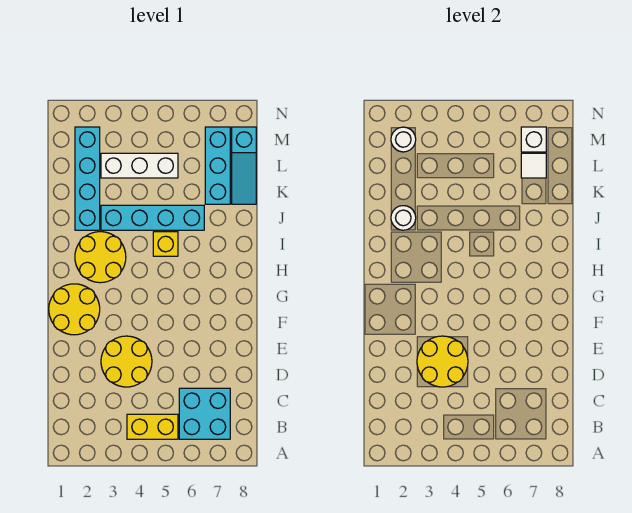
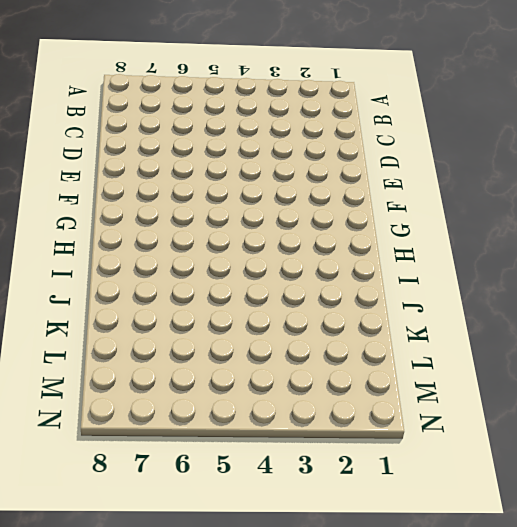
none -> yellow 1x2 brick [127,414,178,439]
none -> cyan 2x2 brick [179,388,230,439]
none -> yellow 2x2 round brick [101,336,152,387]

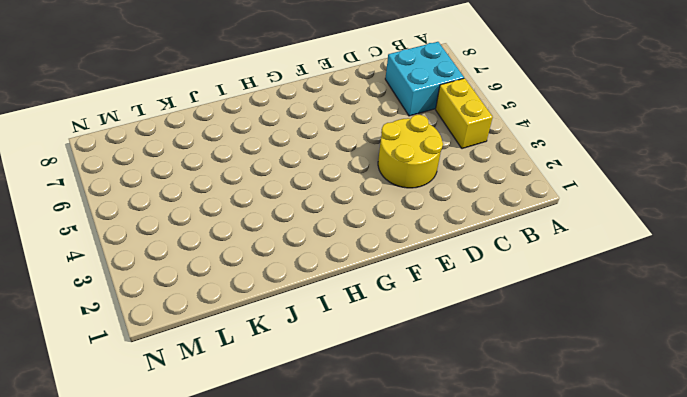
none -> yellow 2x2 round brick [49,284,100,335]
none -> yellow 2x2 round brick [75,232,126,283]
none -> yellow 1x1 brick [153,232,178,256]

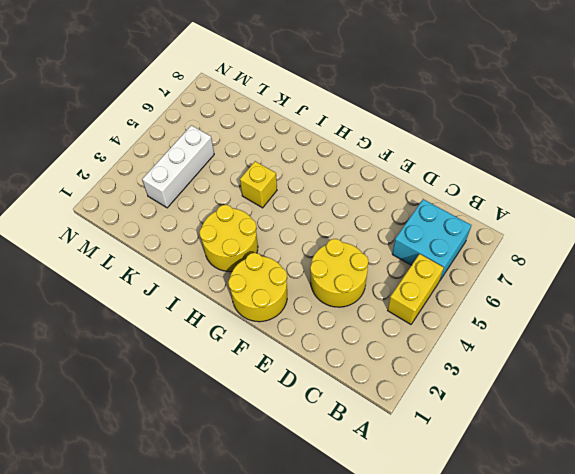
none -> cyan 1x4 brick [75,127,100,230]
none -> cyan 1x4 brick [101,205,204,230]
none -> cyan 1x3 brick [205,127,230,204]

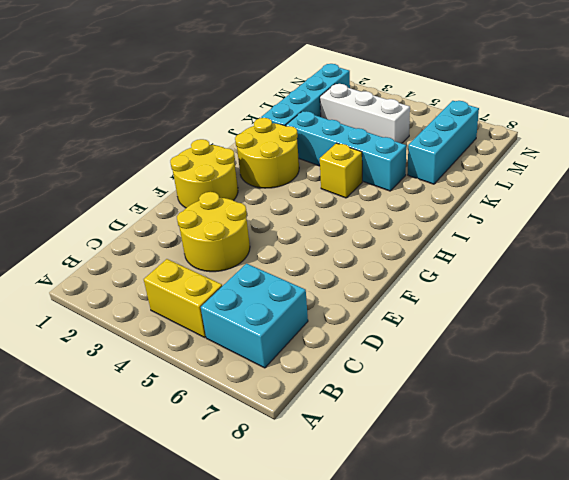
none -> cyan 1x3 slope [232,127,256,204]
none -> yellow 2x2 round brick [417,336,468,387]
none -> white 1x1 round brick [391,206,416,230]

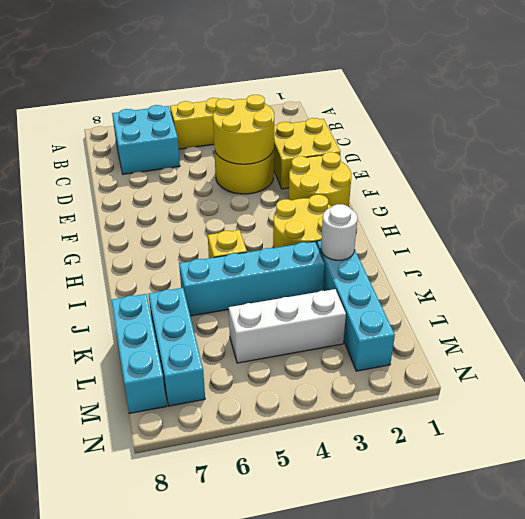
yellow 2x2 brick [274,118,340,189] -> none
cyan 1x3 brick [111,294,166,413] -> cyan 1x3 slope [232,127,256,204]
none -> white 1x1 tile [521,153,546,178]
none -> white 1x1 round brick [391,127,416,152]
none -> white 1x1 brick [521,127,546,152]

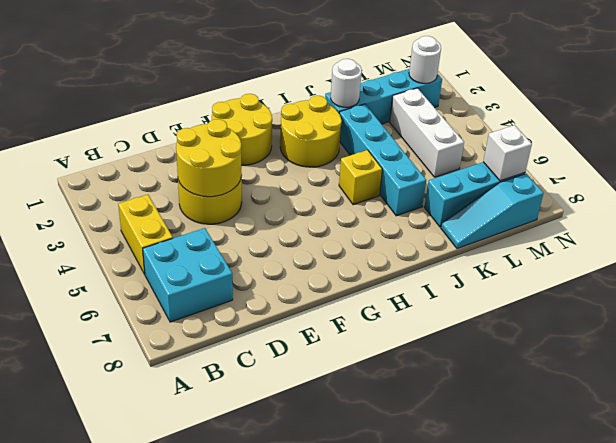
none -> white 1x1 tile [521,153,546,178]

